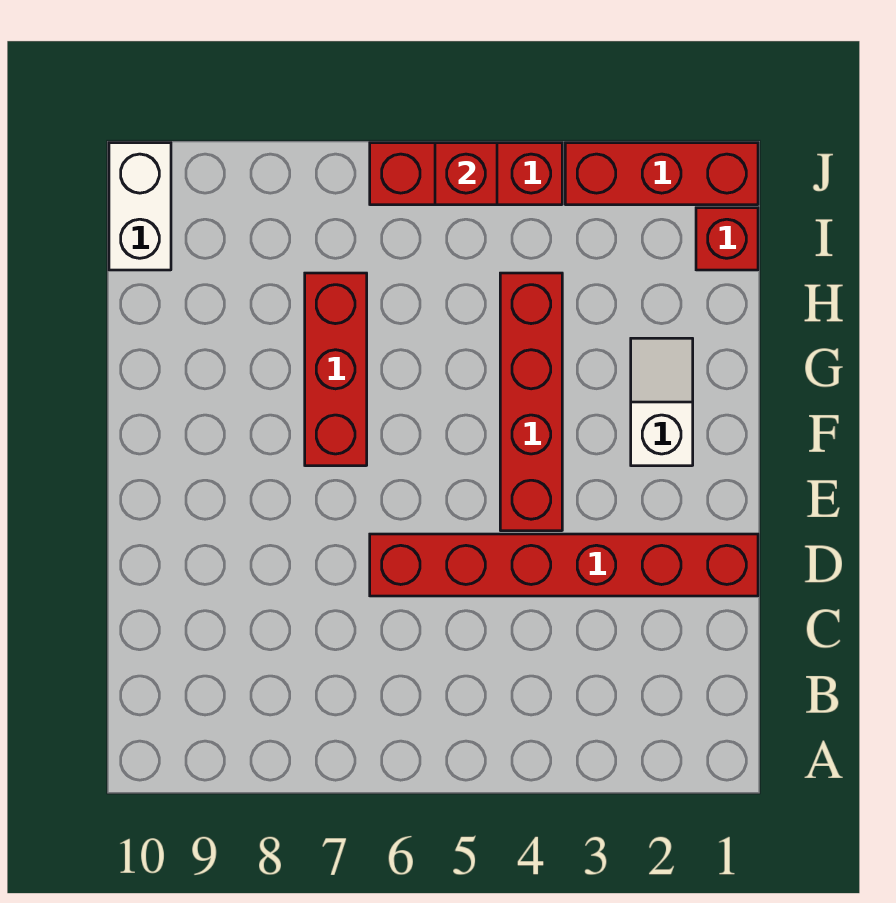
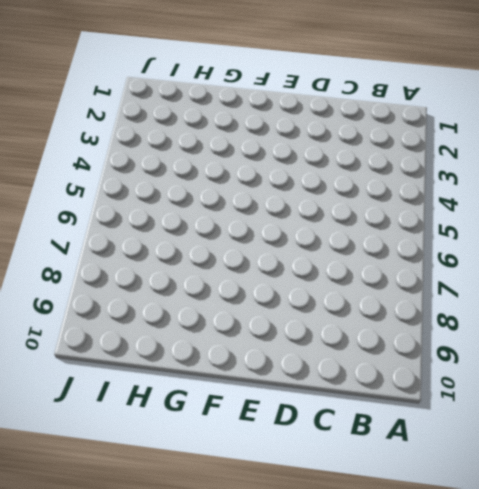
none -> red 1x6 brick [370,534,758,596]
none -> red 1x4 brick [500,273,562,531]

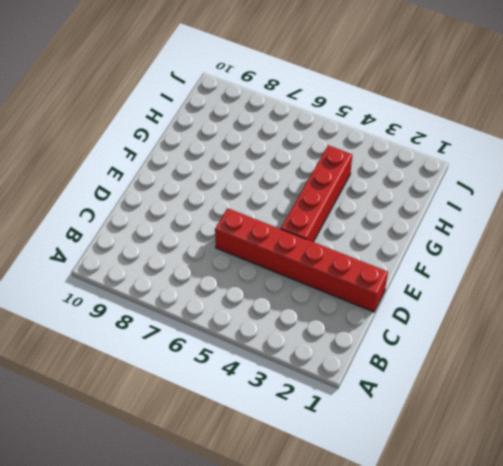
none -> white 1x2 slope [631,338,693,466]
none -> red 1x3 brick [305,273,367,466]

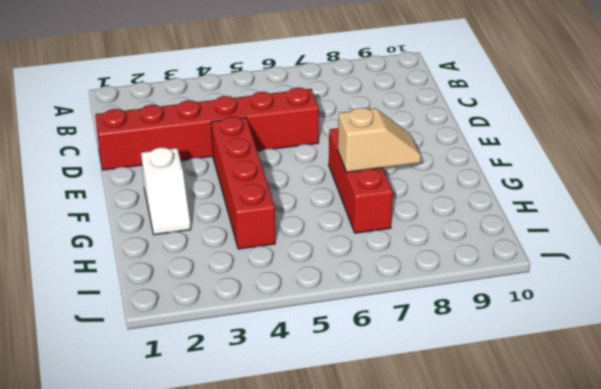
tan 1x2 slope [338,108,421,172] -> none
none -> red 1x1 brick [696,208,758,270]
none -> white 1x2 brick [109,143,171,270]

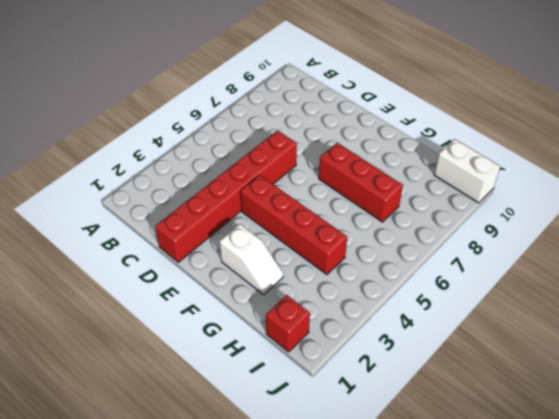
none -> red 1x3 brick [565,143,758,205]
none -> red 1x3 brick [370,143,562,205]

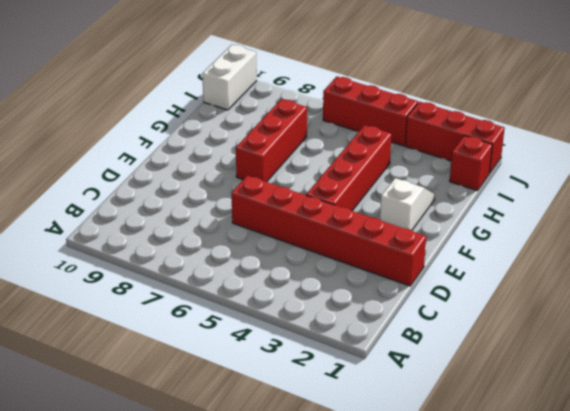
none -> red 1x1 brick [435,143,497,205]

